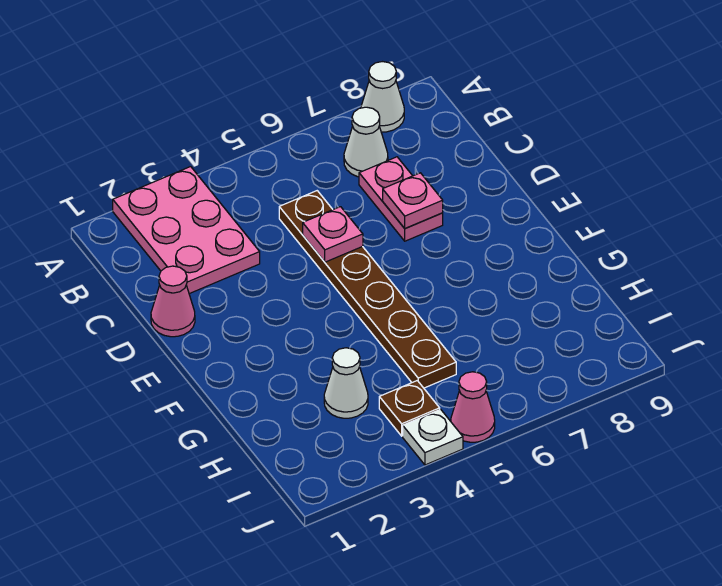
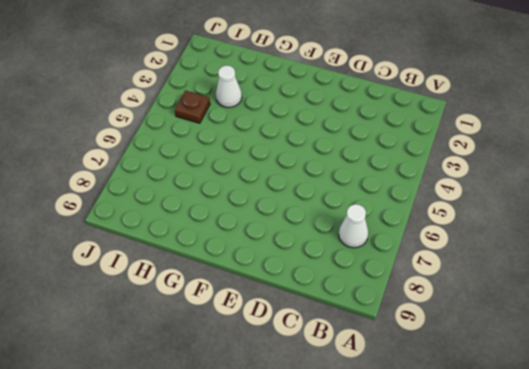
none -> pink 2x3 plate [113,167,260,294]
none -> white 1x1 cone [361,62,404,132]
none -> brown 1x6 plate [279,191,456,388]

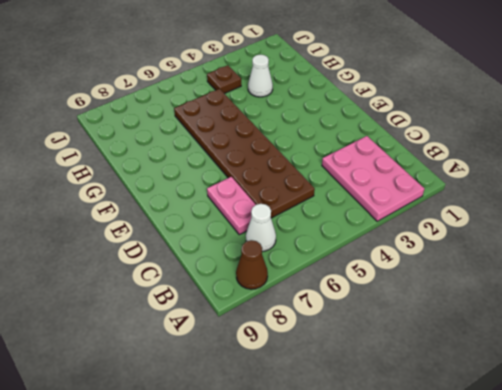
brown 1x1 cone [236,240,268,289] -> white 1x1 cone [361,62,404,132]
brown 2x6 plate [174,89,315,218] -> brown 1x6 plate [279,191,456,388]
none -> pink 1x1 cone [151,266,195,337]
none -> white 1x1 plate [403,409,463,465]
none -> pink 1x1 cone [451,372,495,442]

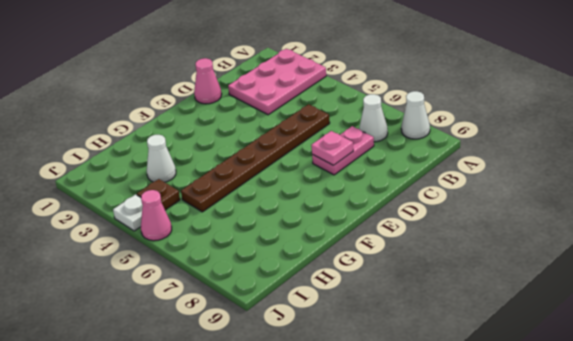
none -> pink 1x1 plate [303,207,363,262]

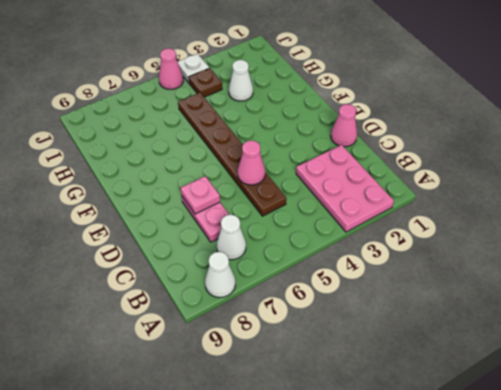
pink 1x1 cone [238,141,265,185] -> pink 1x1 plate [303,207,363,262]

